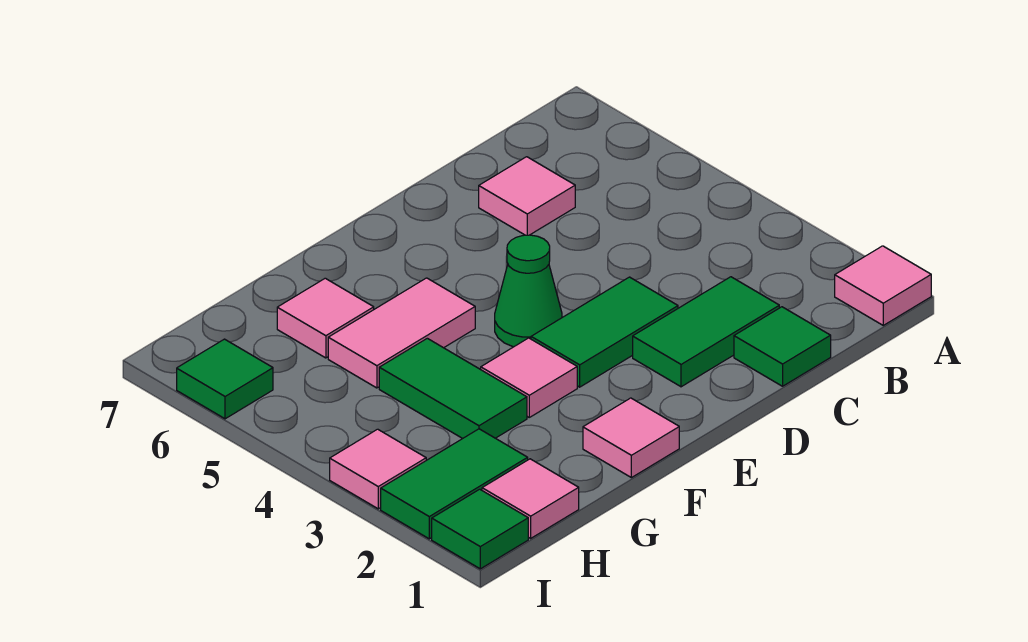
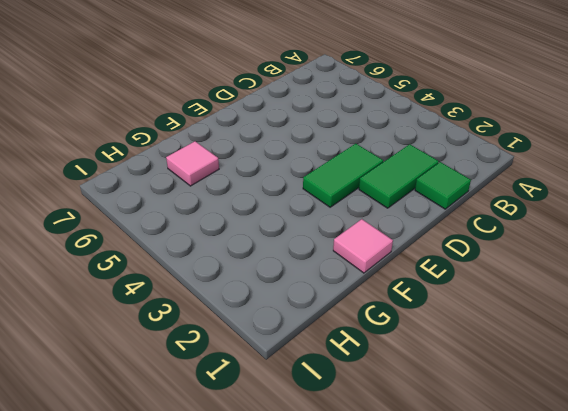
none -> pink 1x1 tile [835,246,931,325]
none -> pink 1x1 tile [479,157,575,235]
none -> green 1x1 cone [495,235,562,347]

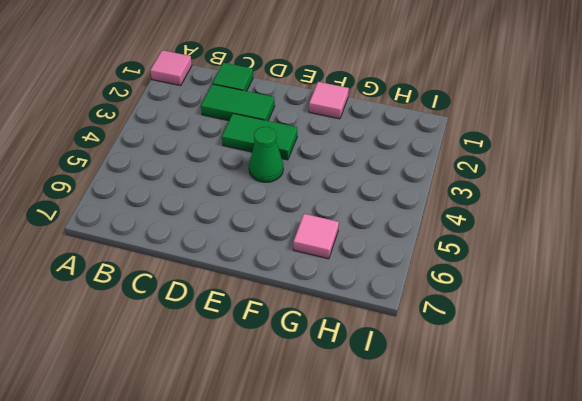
none -> pink 1x1 tile [479,157,575,235]
none -> pink 1x1 tile [481,338,577,417]
none -> pink 1x2 tile [328,278,475,388]

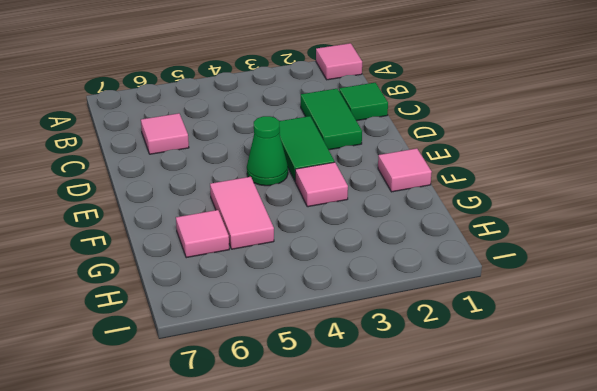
none -> green 1x2 tile [379,338,527,439]
none -> pink 1x1 tile [482,459,579,538]
none -> green 1x2 tile [381,429,528,539]

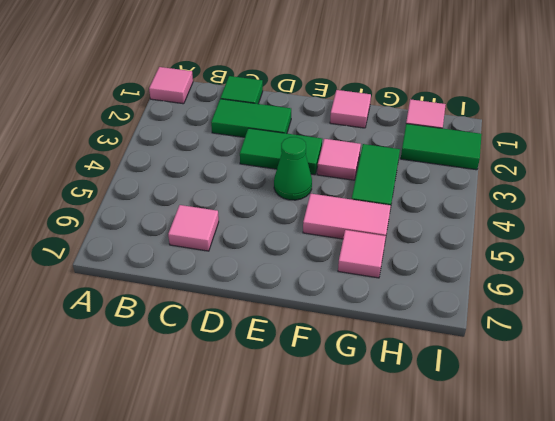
none -> green 1x1 tile [432,489,528,569]
none -> pink 1x1 tile [330,429,426,509]
none -> green 1x1 tile [177,339,273,419]

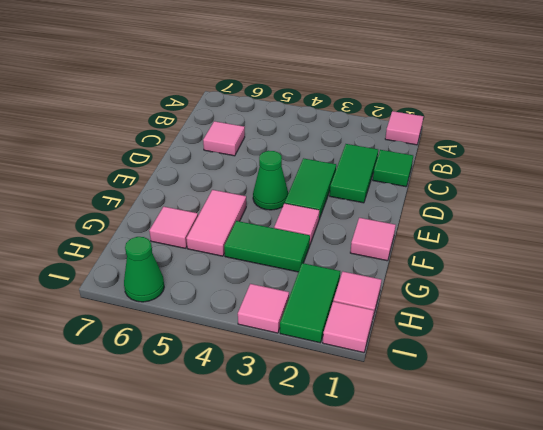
pink 1x1 tile [323,301,374,353] -> green 1x1 tile [432,489,528,569]
green 1x1 cone [124,237,164,302] -> green 1x1 tile [177,339,273,419]

